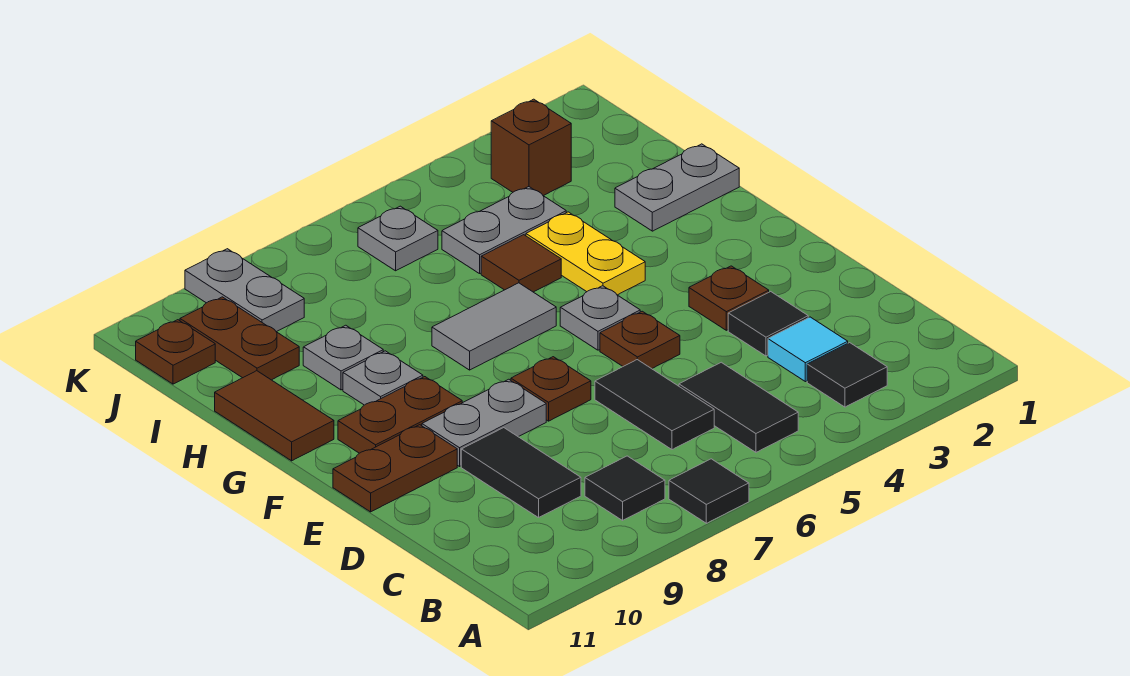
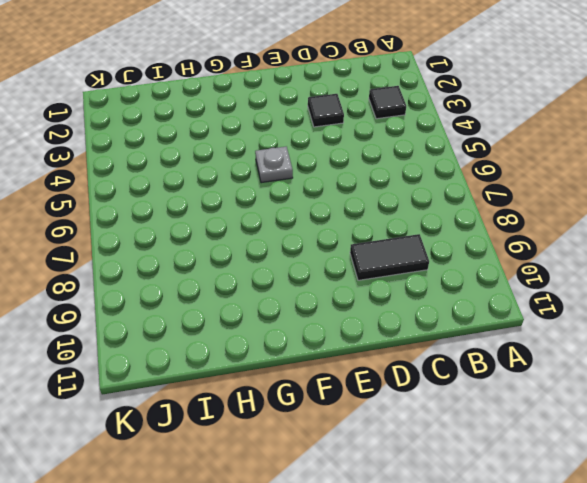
none -> black 1x1 tile [669,459,749,523]
none -> black 1x2 tile [679,362,798,452]
none -> black 1x1 tile [585,456,665,520]

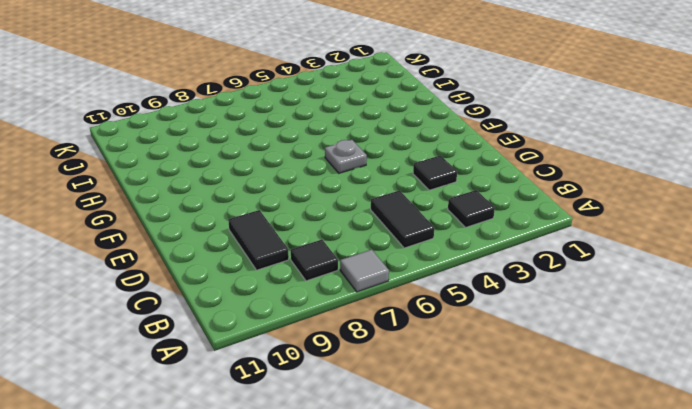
grey 1x1 tile [340,250,389,292] -> black 1x1 tile [669,459,749,523]
none -> cyan 1x1 tile [768,317,848,382]
none -> black 1x2 tile [595,360,714,450]
none -> brown 1x1 plate [689,266,769,330]

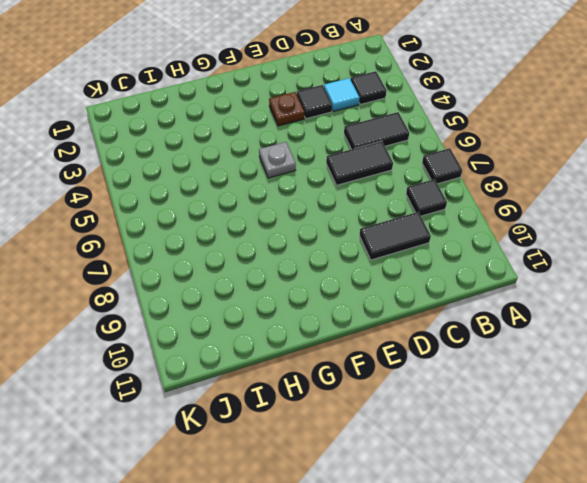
none -> brown 1x1 plate [600,311,680,369]
none -> brown 1x1 plate [511,357,591,421]
none -> grey 1x2 plate [422,379,546,466]

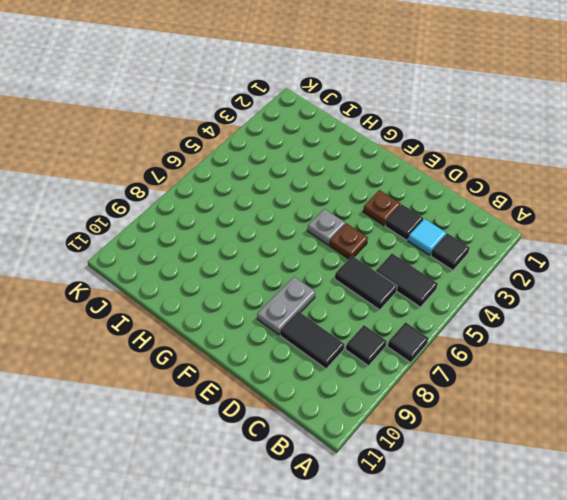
none -> brown 1x1 plate [511,357,591,421]
none -> brown 1x2 plate [333,425,457,512]
none -> brown 1x2 plate [338,377,462,453]

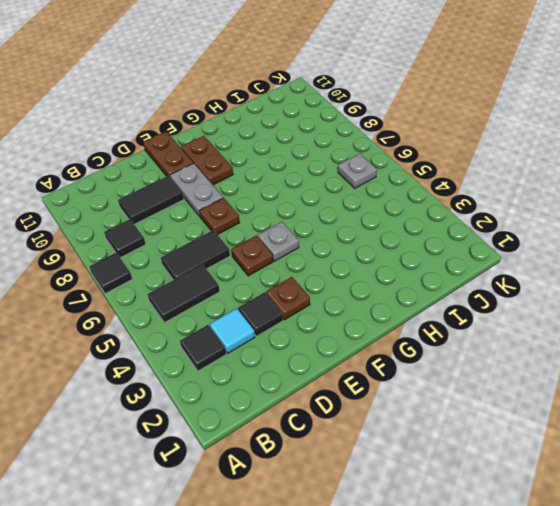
none -> yellow 1x2 plate [526,212,645,295]
none -> grey 1x2 tile [432,283,556,370]
none -> grey 1x1 plate [343,351,423,405]

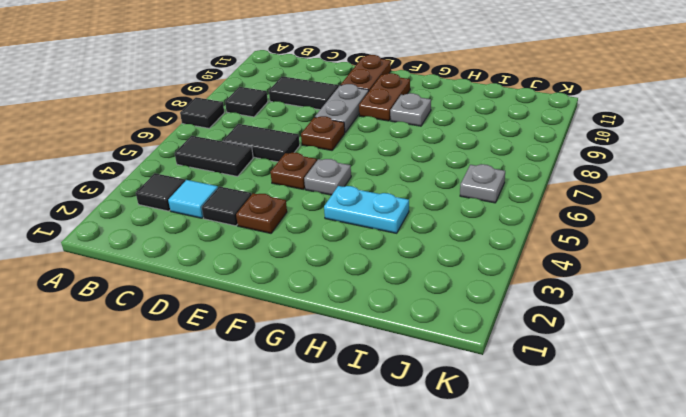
cyan 1x2 plate [324,186,409,233] -> yellow 1x2 plate [526,212,645,295]
none -> grey 1x2 tile [432,283,556,370]
none -> brown 1x2 tile [215,371,334,461]
none -> grey 1x2 plate [615,144,739,231]

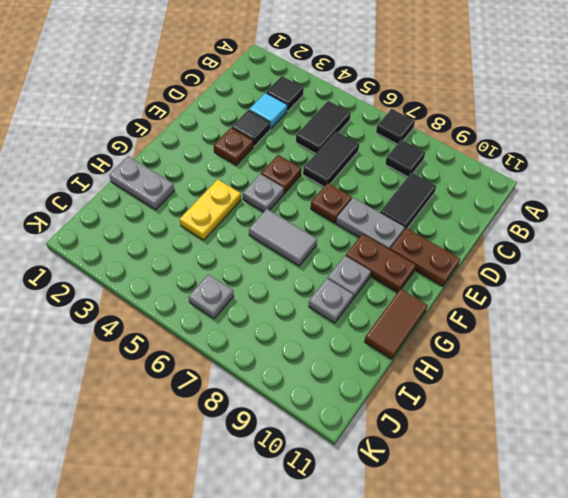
none -> brown 1x1 tile [481,235,561,292]
none -> grey 1x2 plate [442,187,566,274]
none -> brown 1x2 plate [180,297,299,380]

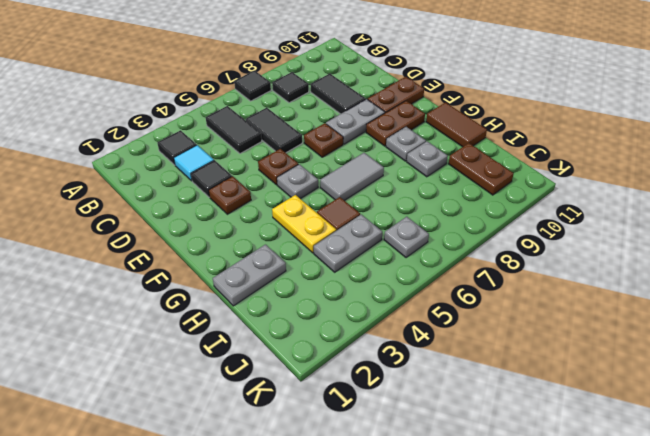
none -> brown 1x1 brick [491,99,571,196]
none -> grey 1x2 plate [185,249,304,332]
none -> brown 1x1 plate [136,320,215,384]

